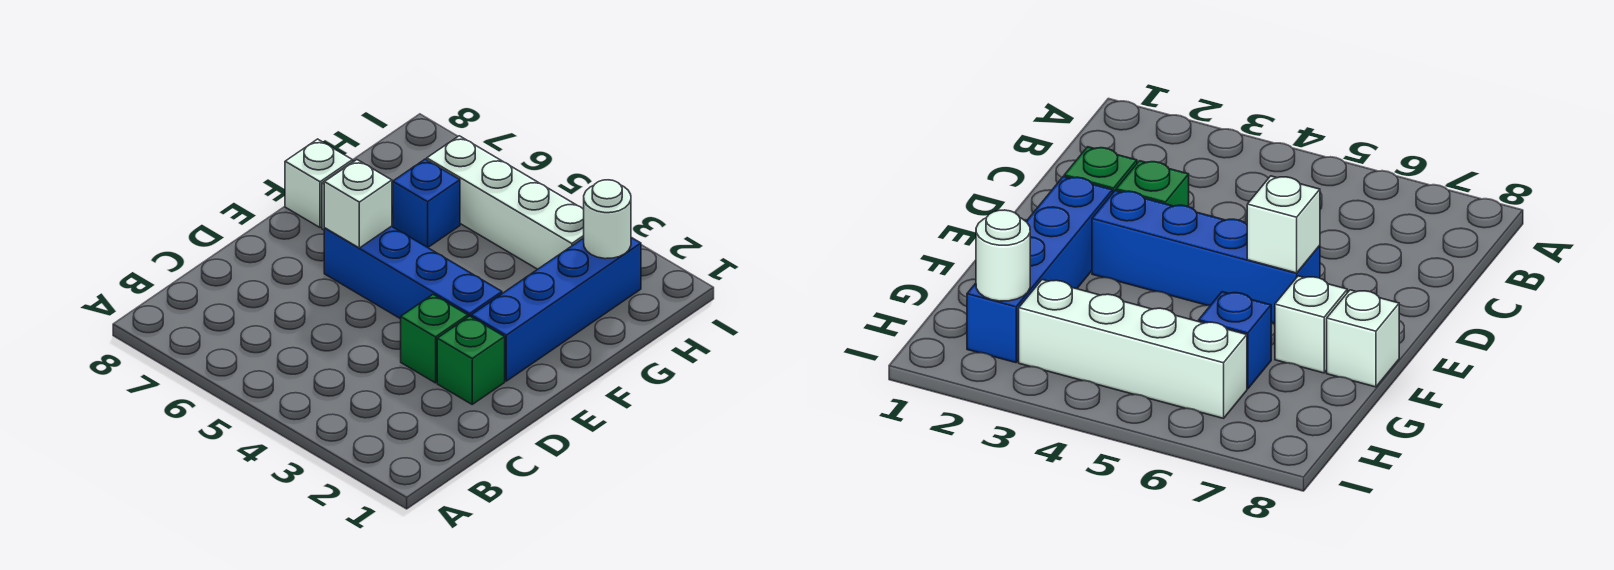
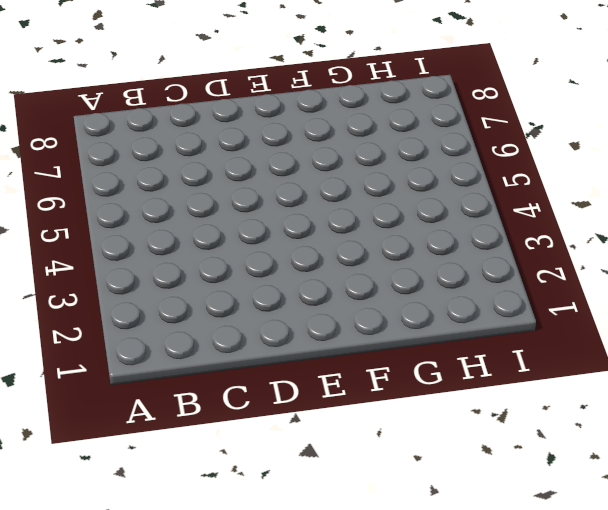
none -> green 1x1 brick [437,316,505,404]
none -> green 1x1 brick [401,295,468,383]

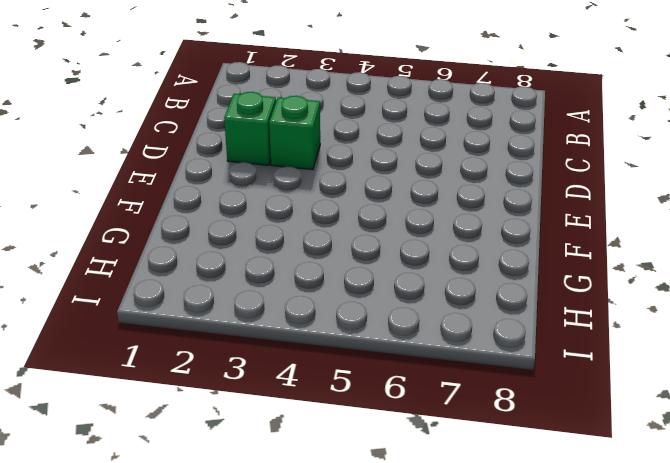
none -> blue 1x4 brick [471,237,641,381]
none -> blue 1x4 brick [324,226,502,319]

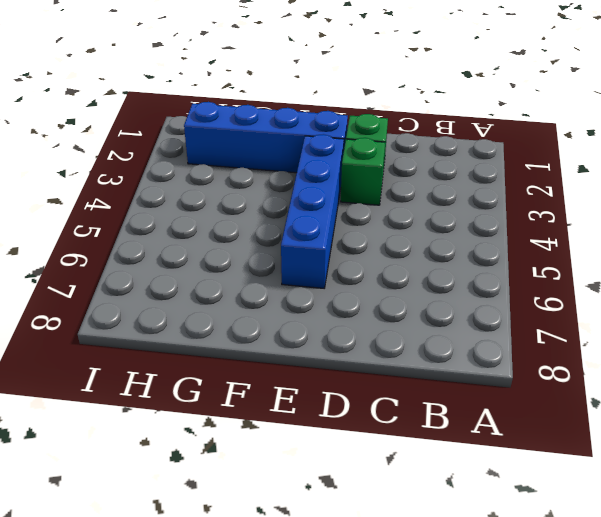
none -> white 1x1 brick [1275,276,1347,373]
none -> white 1x1 brick [285,139,353,228]

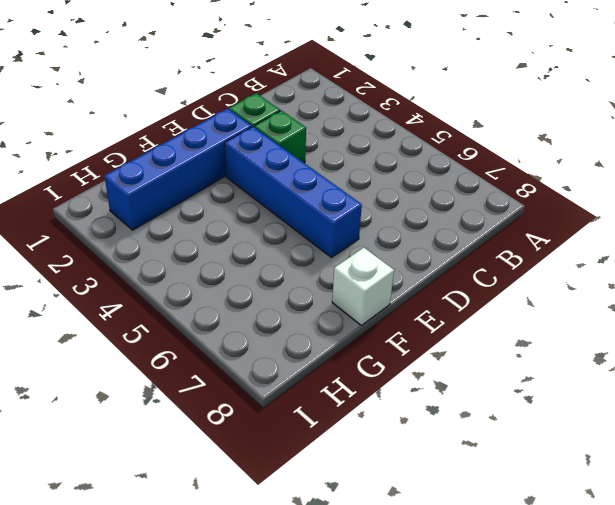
none -> white 1x1 brick [1275,276,1347,373]
none -> blue 1x1 brick [393,159,460,247]

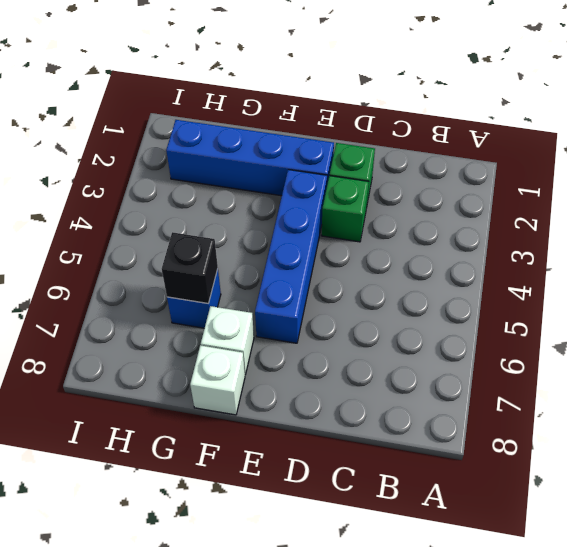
black 1x1 brick [162,232,218,304] -> none
none -> white 1x4 brick [427,136,584,269]
none -> white 1x1 brick [324,160,392,248]

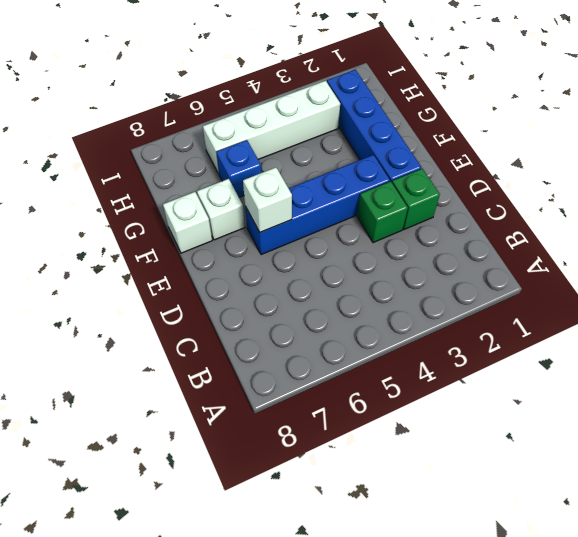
none -> white 1x1 round brick [584,180,631,259]

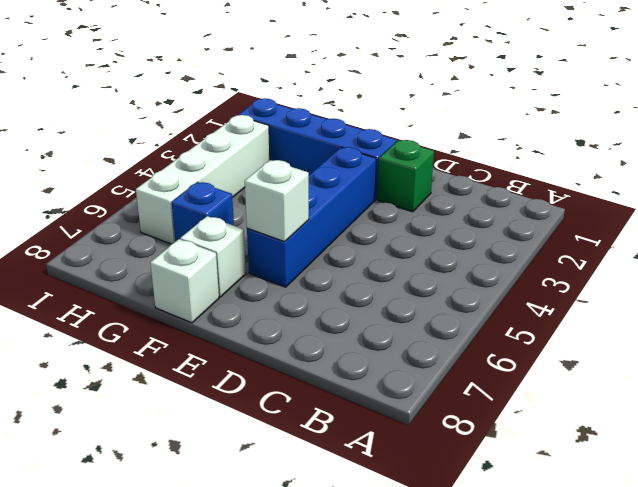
none -> green 1x1 brick [401,295,468,383]
none -> white 1x1 round brick [584,180,631,259]

